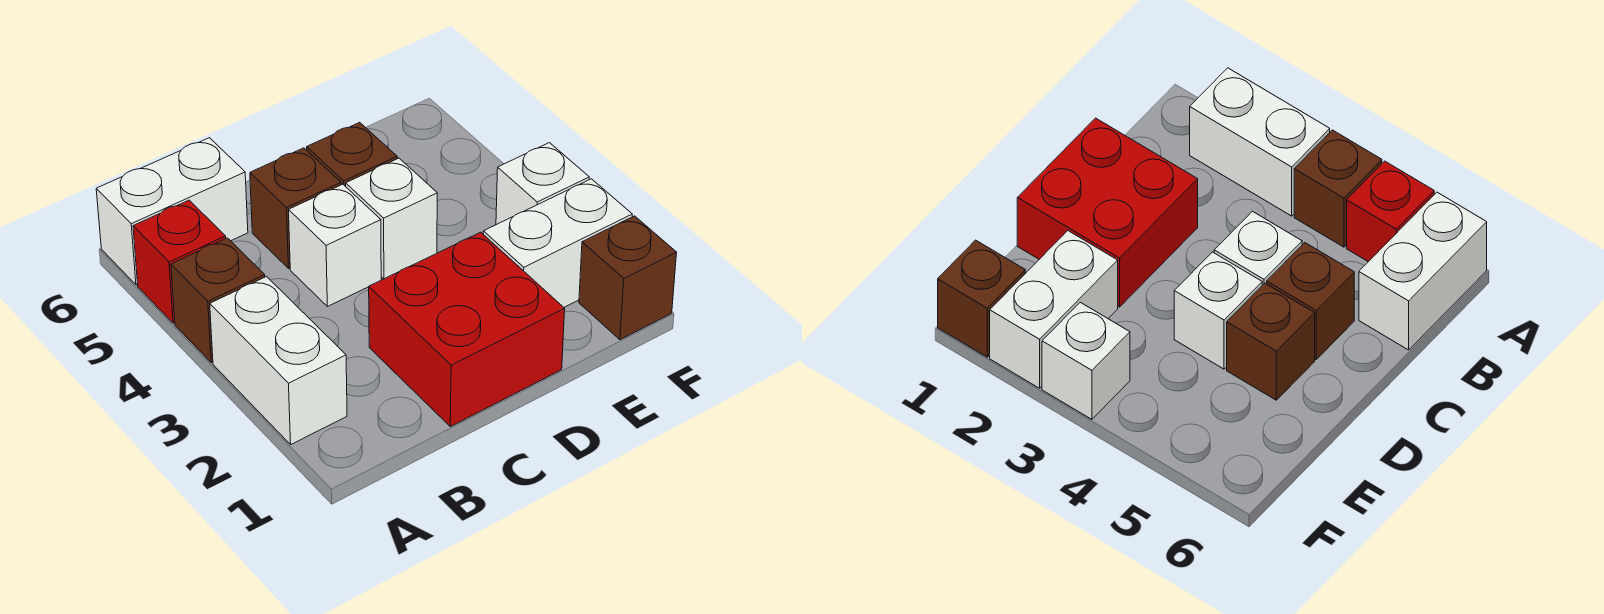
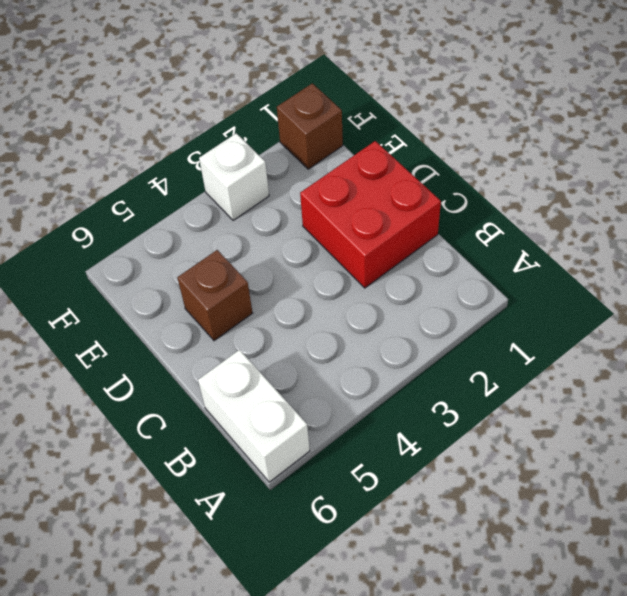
none -> white 1x2 brick [210,277,347,444]
none -> brown 1x1 brick [171,238,265,363]
none -> red 1x1 brick [133,200,226,323]

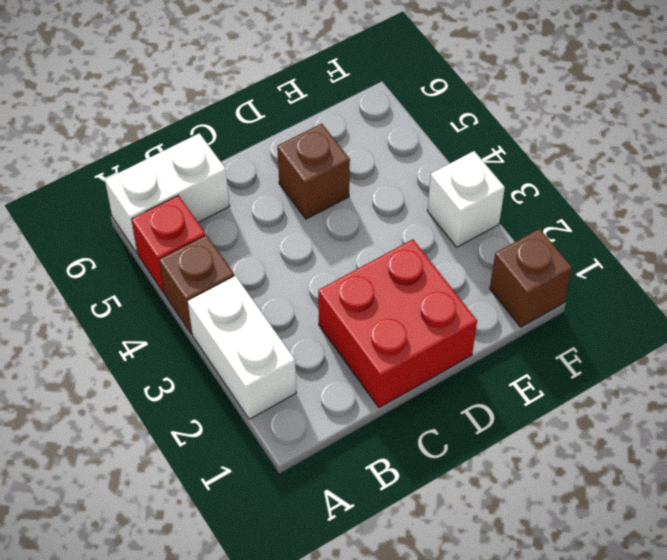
none -> white 1x1 brick [288,184,381,307]
none -> brown 1x1 brick [250,148,341,268]
none -> white 1x1 brick [346,158,437,279]

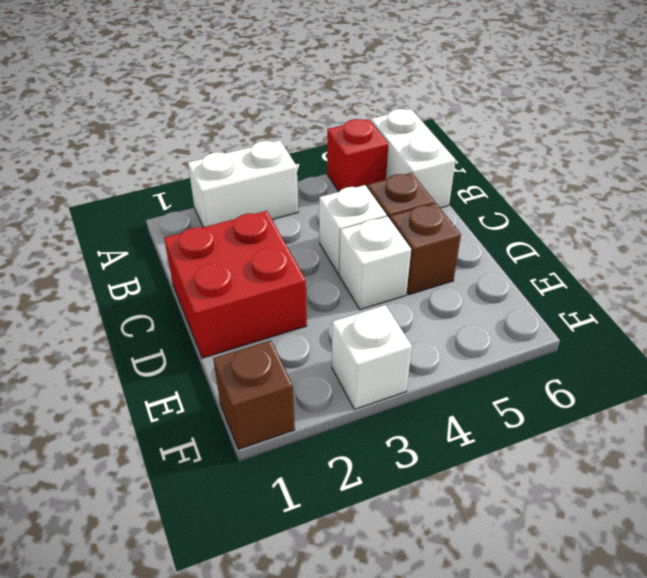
none -> brown 1x1 brick [171,238,265,363]
none -> white 1x2 brick [483,179,632,307]

